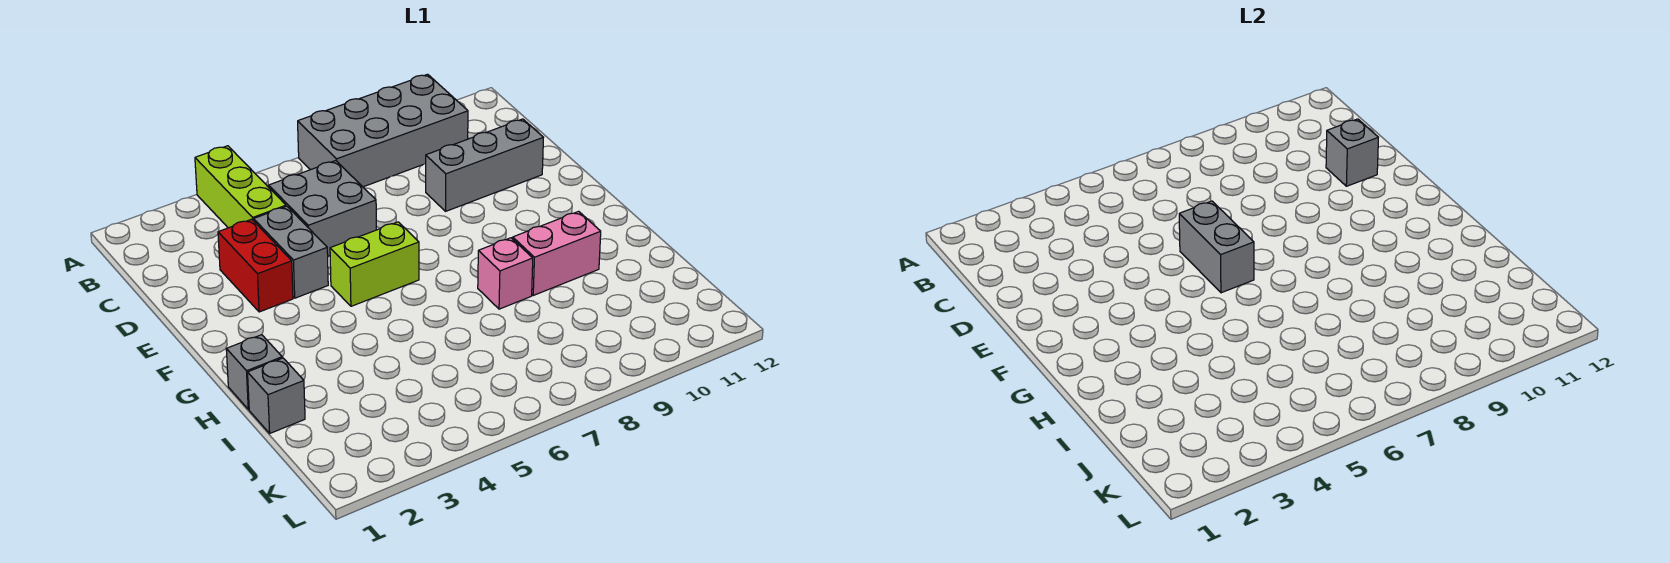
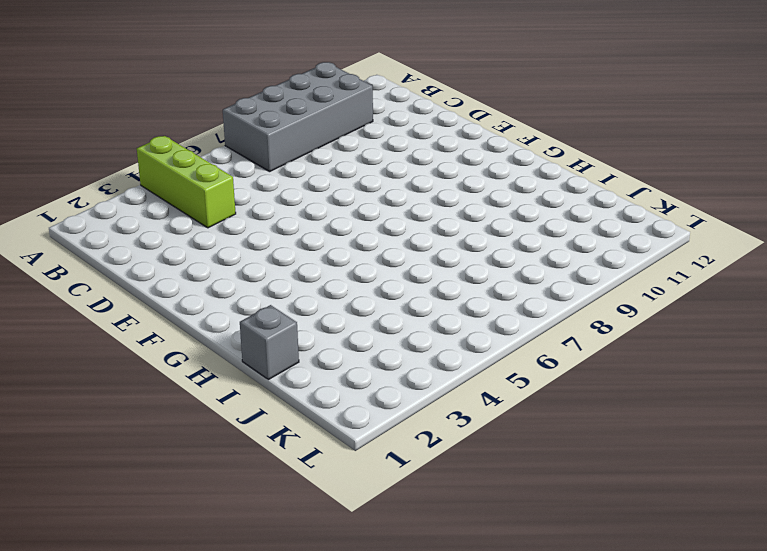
none -> grey 2x2 brick [269,161,376,256]
none -> red 1x2 brick [218,219,293,312]
none -> grey 1x2 brick [254,206,328,298]

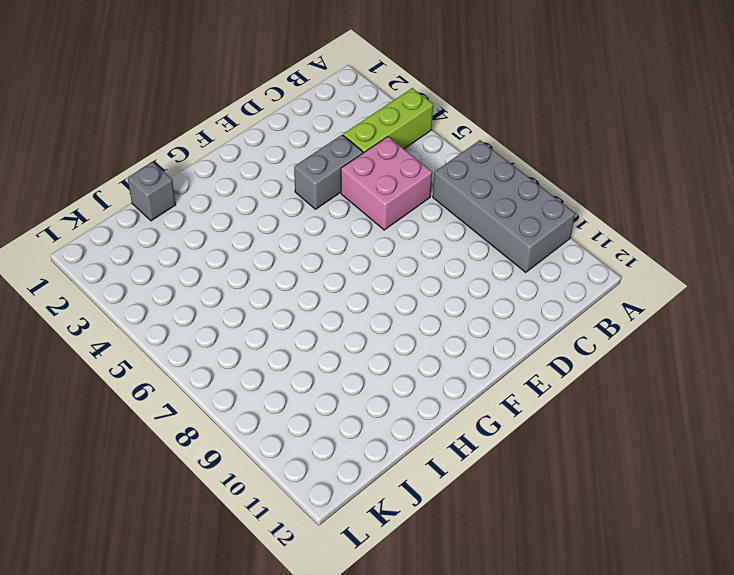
pink 2x2 brick [341,137,432,230] -> grey 2x2 brick [269,161,376,256]
none -> red 1x2 brick [218,219,293,312]
none -> grey 1x3 brick [426,119,543,211]
none -> lime 1x2 brick [330,222,419,306]

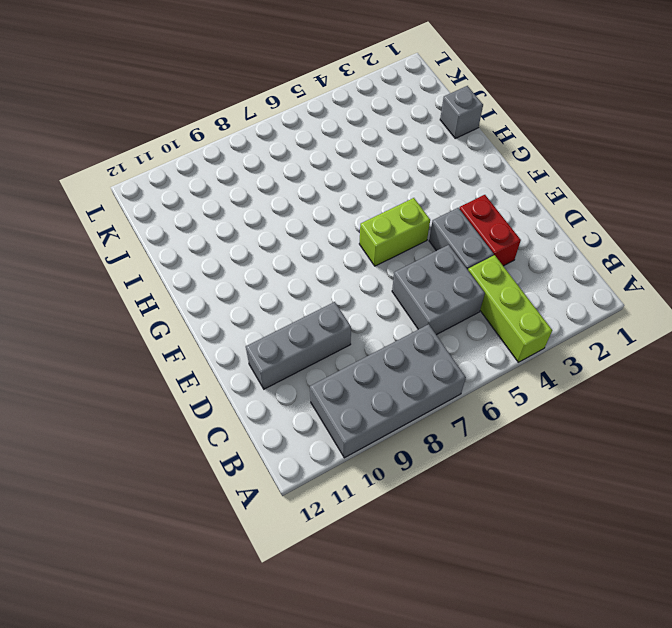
none -> grey 1x1 brick [226,335,282,409]
none -> pink 1x1 brick [478,238,533,309]
none -> pink 1x2 brick [513,211,601,295]

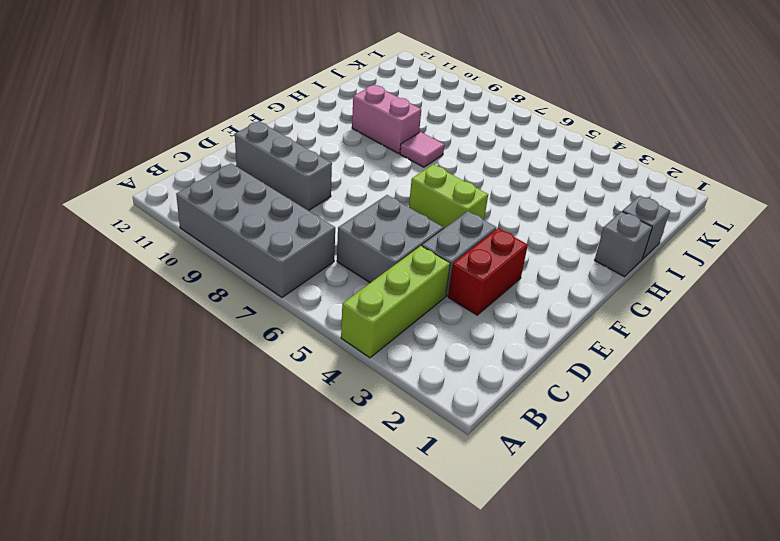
pink 1x1 tile [400,132,444,167] -> pink 1x1 brick [478,238,533,309]
none -> grey 1x1 brick [1326,119,1378,186]
none -> grey 1x2 brick [1179,201,1254,293]

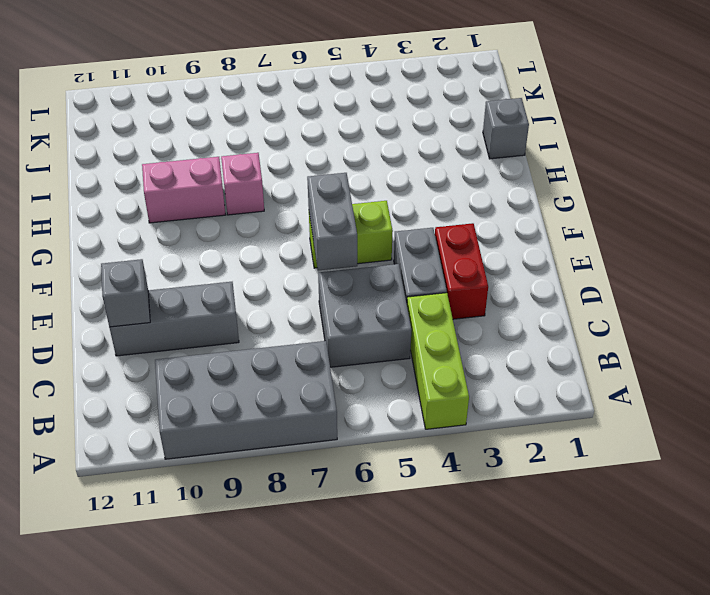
none -> grey 1x1 brick [226,335,282,409]

